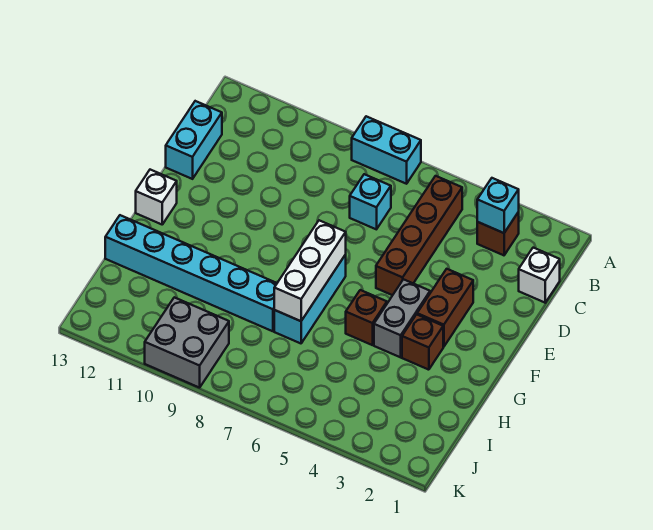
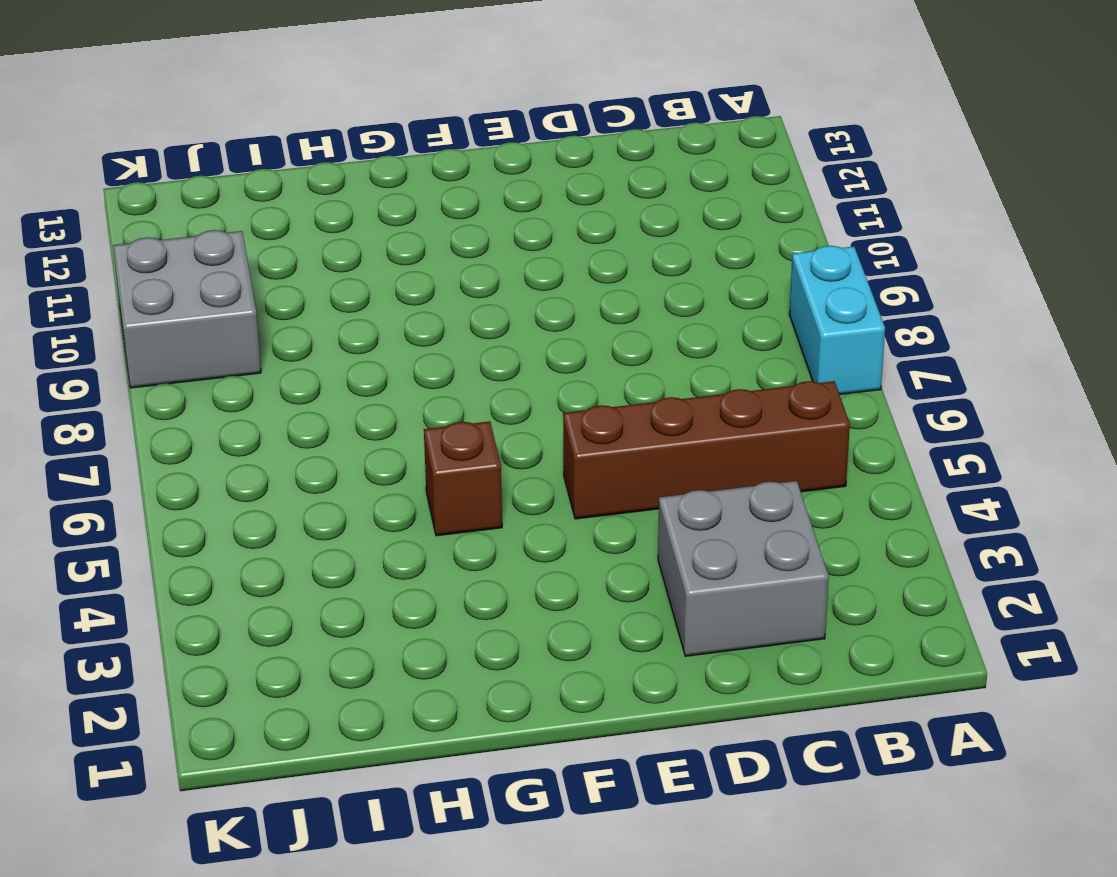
grey 2x2 brick [658,481,829,656] -> none
none -> brown 1x1 brick [477,212,519,255]
none -> white 1x1 brick [519,248,560,303]
none -> cyan 1x1 brick [350,174,391,229]

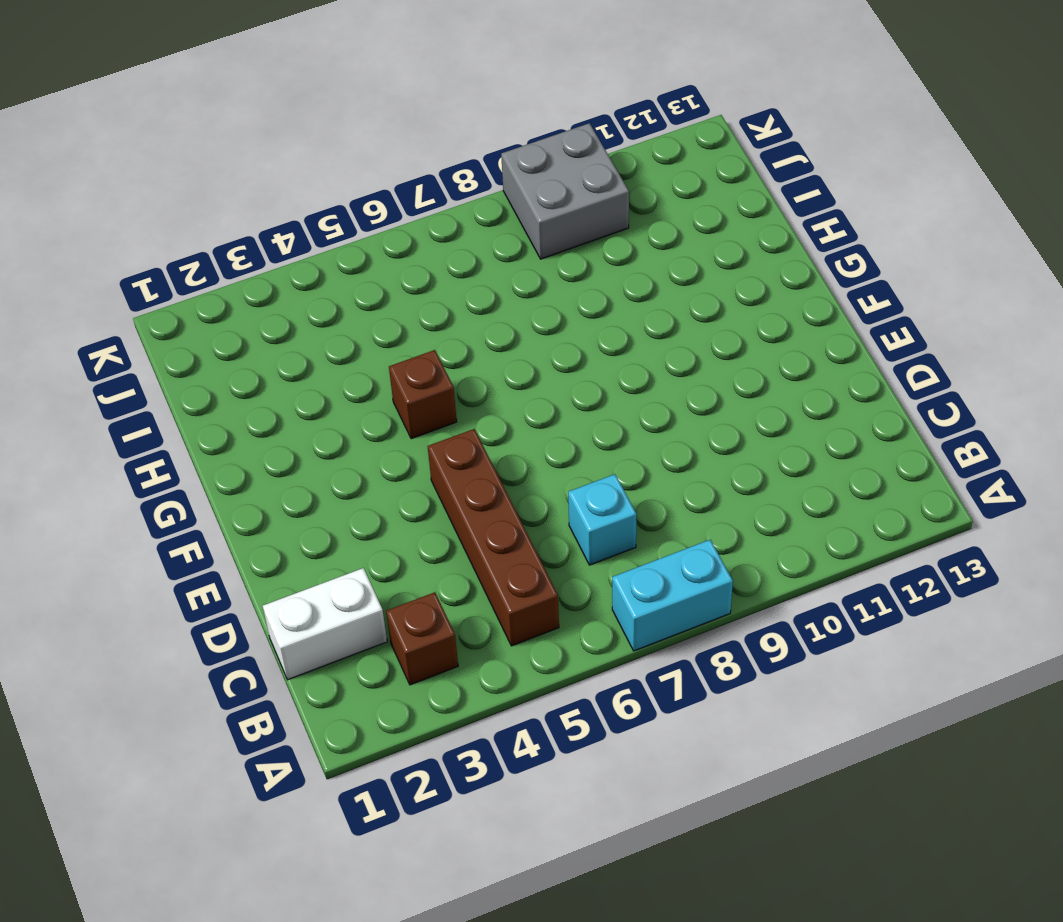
white 1x2 brick [263,568,387,680] -> white 1x1 brick [519,248,560,303]
none -> cyan 1x2 brick [166,101,222,179]
none -> brown 1x2 brick [417,269,473,347]
none -> grey 1x2 brick [374,279,430,357]

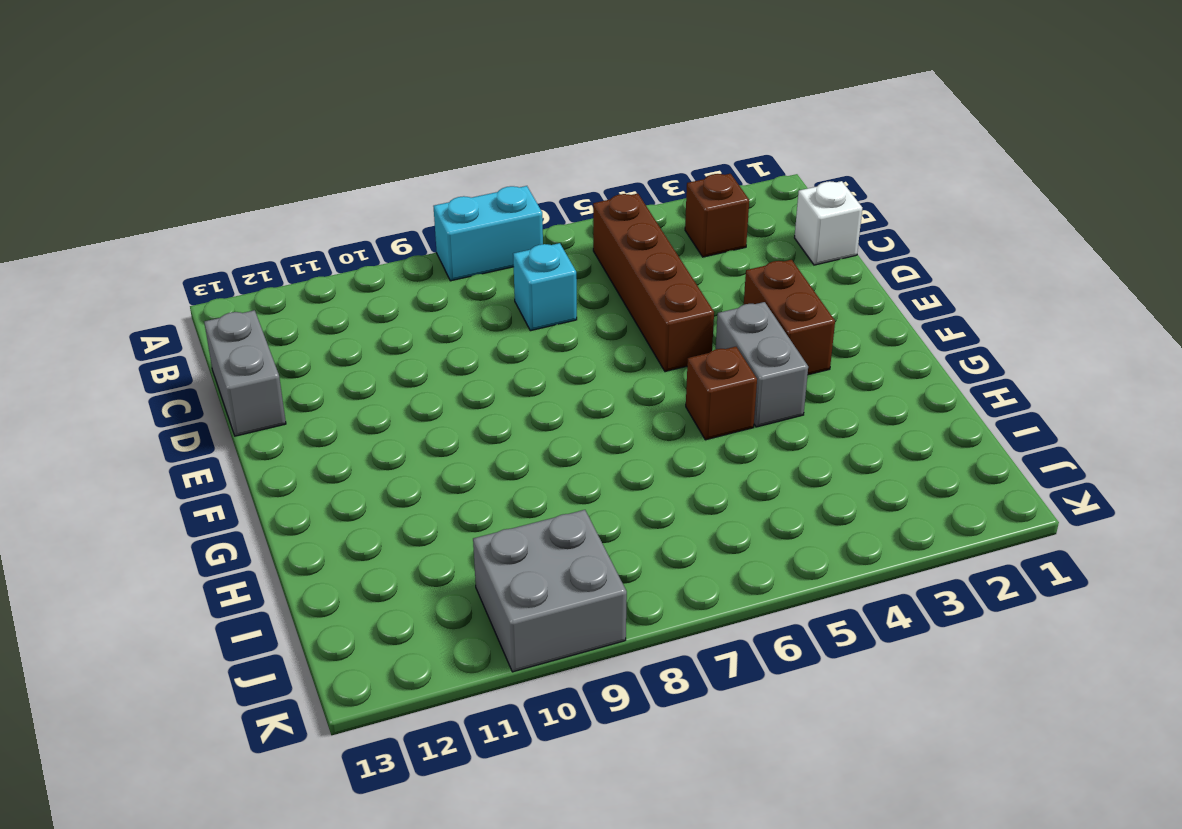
grey 1x2 brick [204,310,286,436] -> cyan 1x2 brick [166,101,222,179]
none -> cyan 1x3 brick [274,255,346,343]
none -> white 1x1 brick [136,170,177,224]
none -> brown 1x1 brick [402,314,443,370]

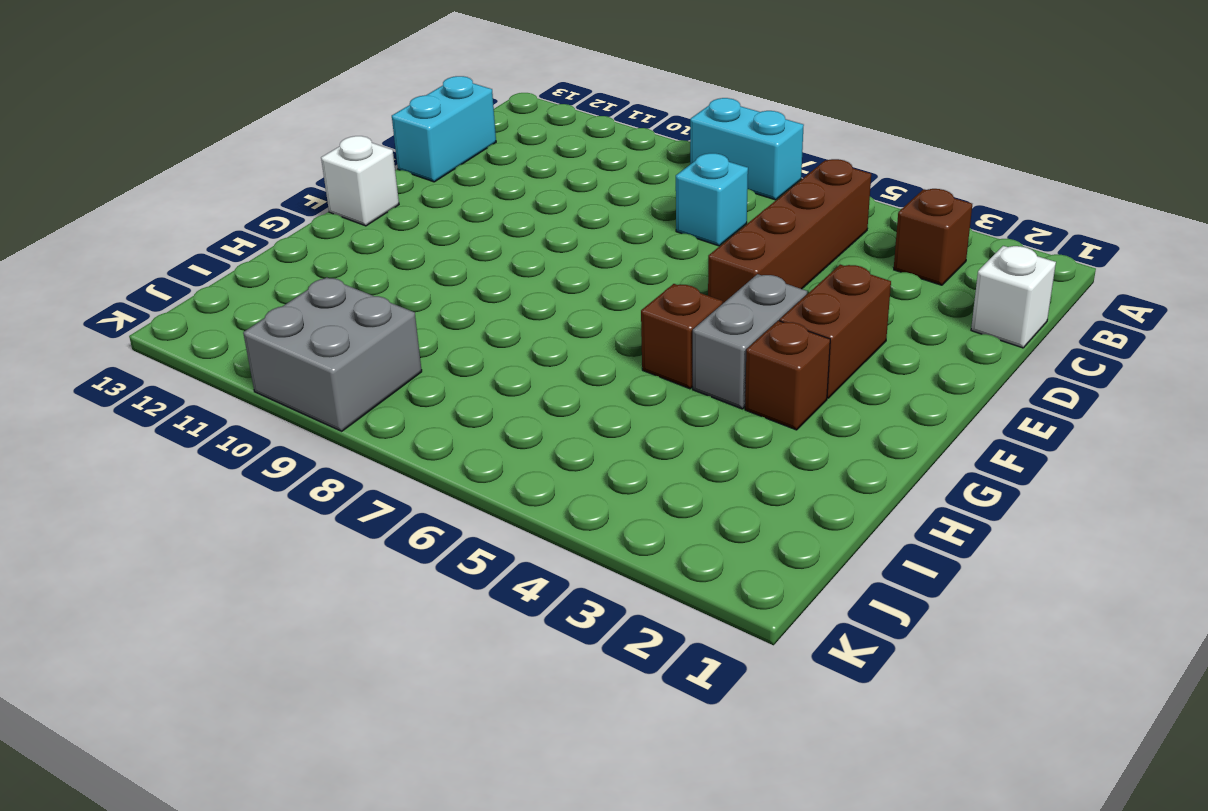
none -> cyan 1x3 brick [274,255,346,343]
none -> cyan 1x6 brick [105,215,277,331]
none -> cyan 1x1 brick [477,178,519,233]

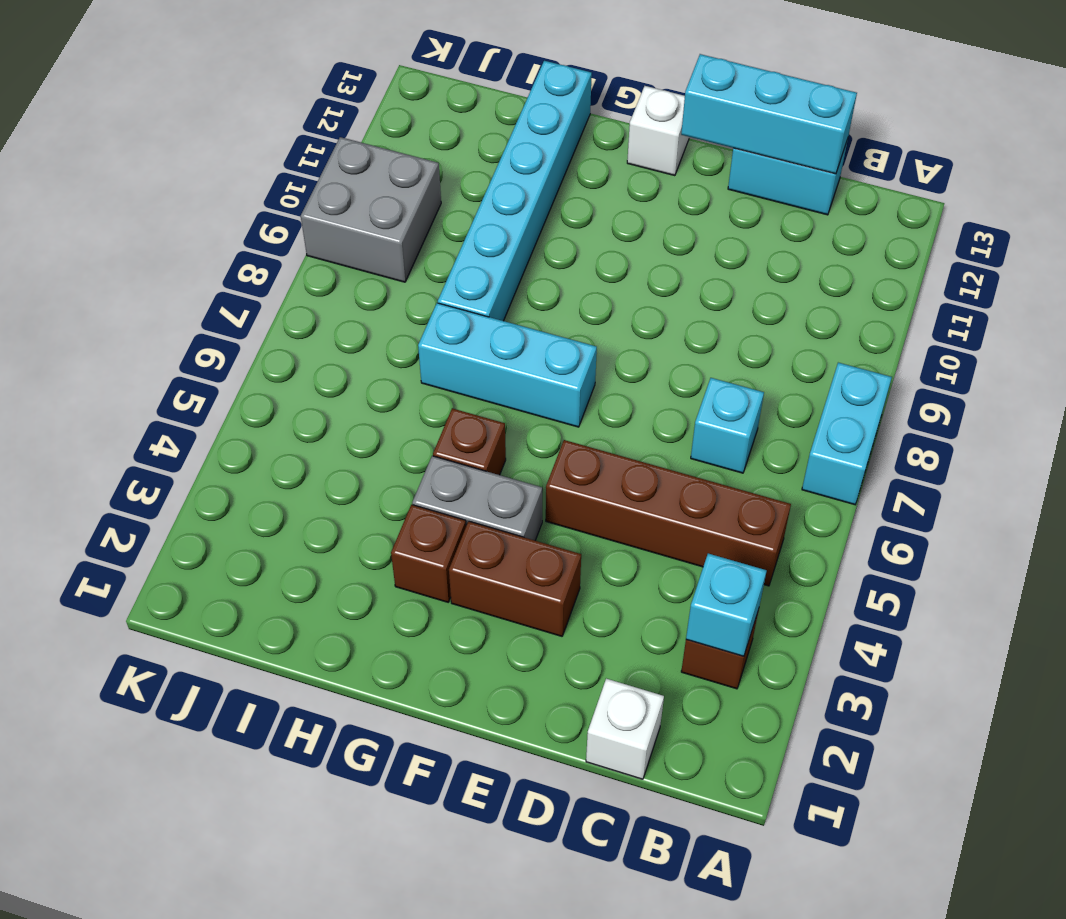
cyan 1x3 brick [681,54,857,174] -> none
none -> white 1x3 brick [274,220,346,321]

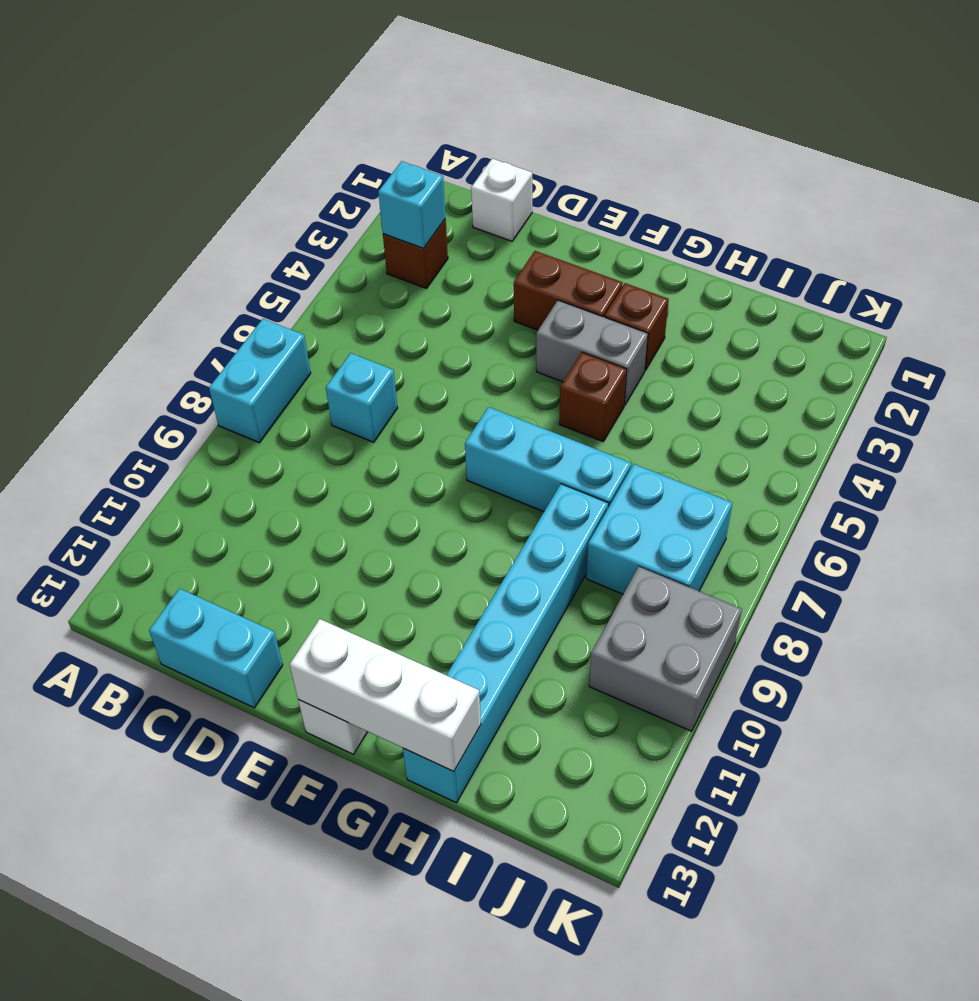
white 1x3 brick [290,619,481,772] -> white 1x3 brick moved to [274,220,346,321]
cyan 2x2 brick [586,464,732,594] -> none
none -> brown 1x4 brick [376,176,462,295]

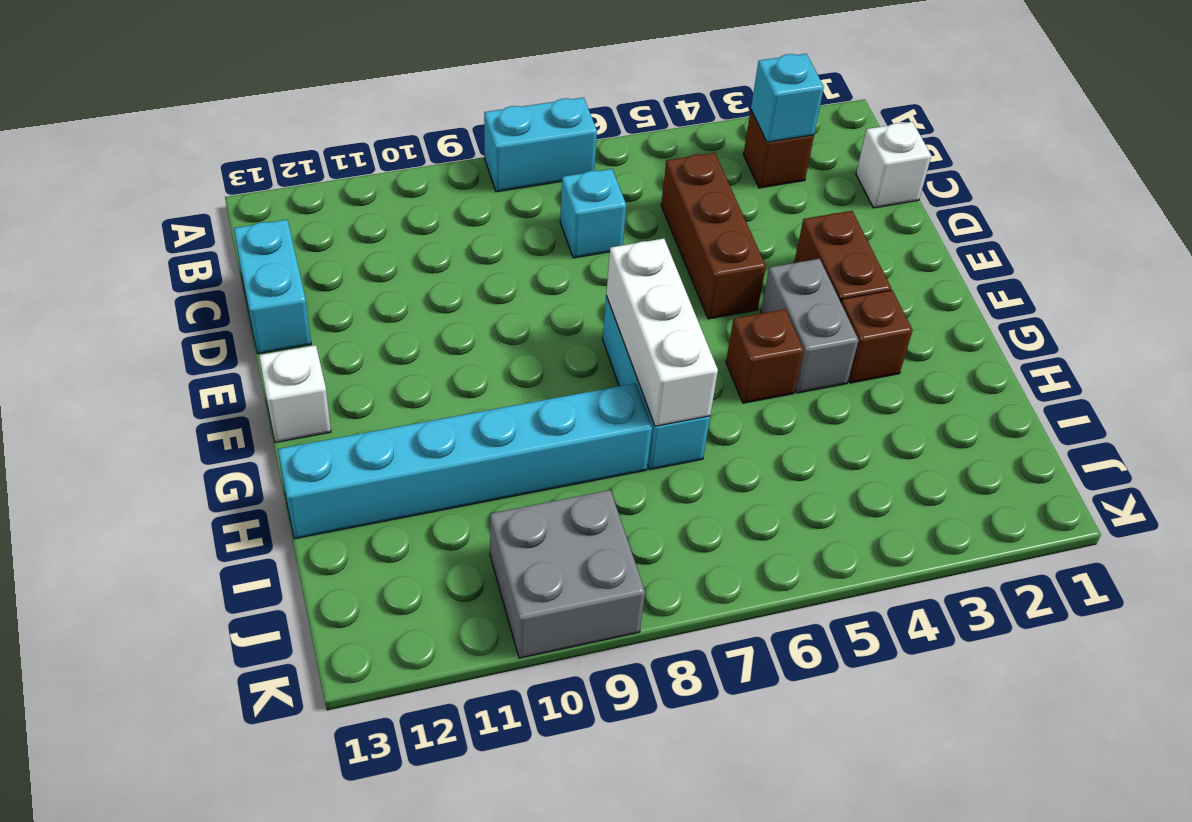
brown 1x3 brick [661,153,766,319] -> brown 1x4 brick [376,176,462,295]

